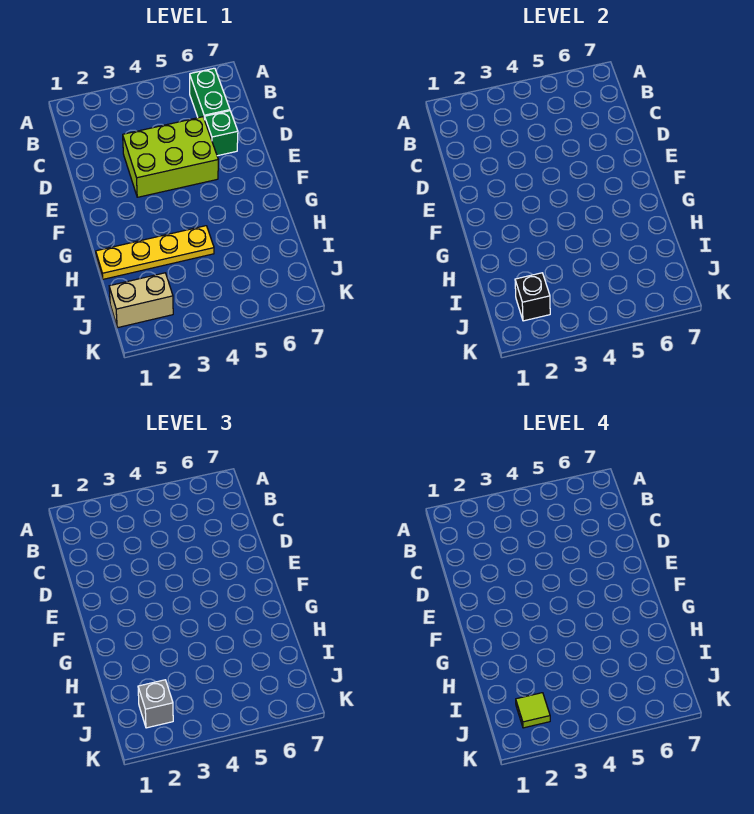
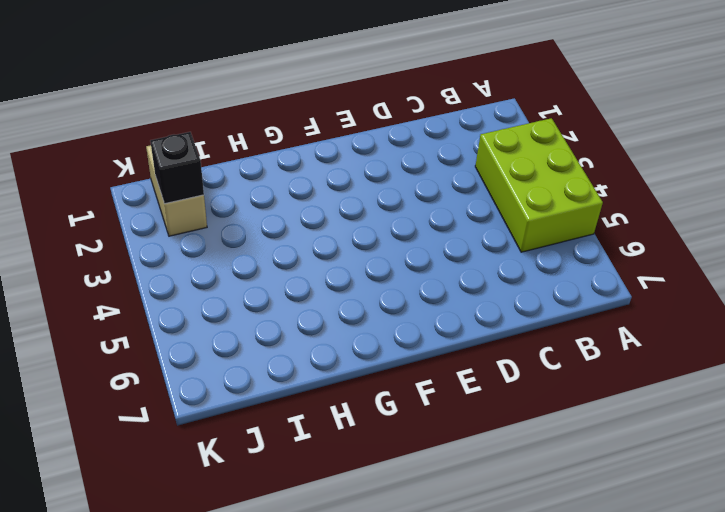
lime 2x3 brick [475,118,603,252] -> lime 2x3 brick moved to [123,117,218,197]
none -> green 1x2 brick [190,68,230,120]
none -> green 1x1 brick [205,111,238,156]

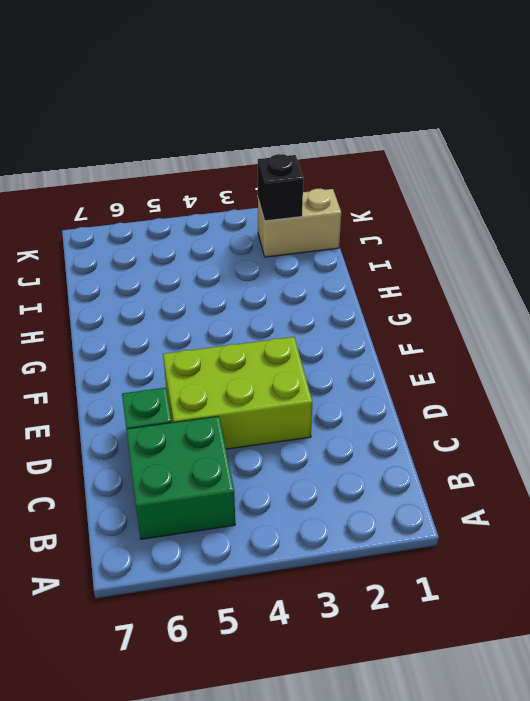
green 2x2 brick [126,416,235,539] -> green 1x2 brick [190,68,230,120]
none -> yellow 1x4 plate [96,226,214,279]
none -> grey 1x1 brick [138,680,173,728]

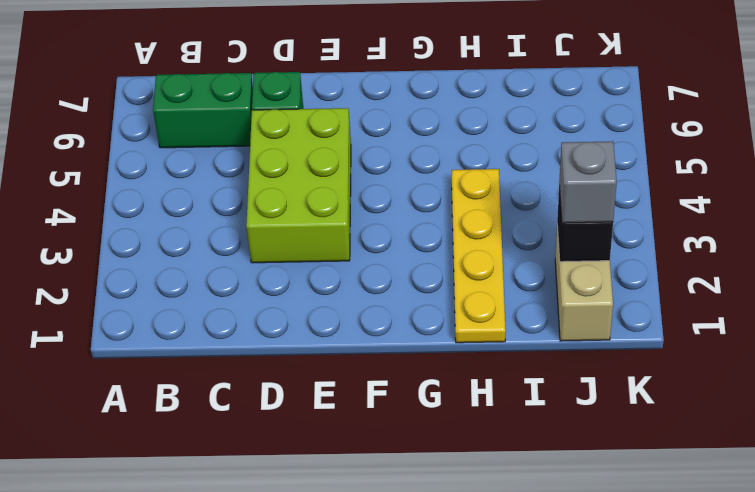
none -> lime 1x1 tile [516,693,550,728]

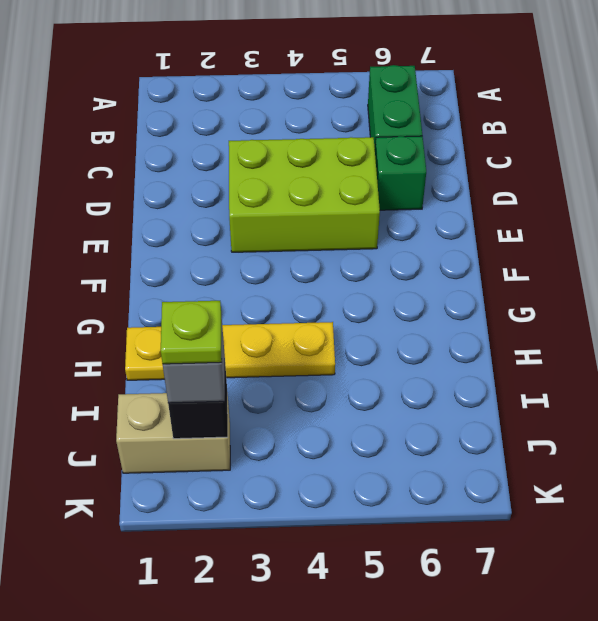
lime 1x1 plate [161,301,222,364] -> lime 1x1 tile [516,693,550,728]

